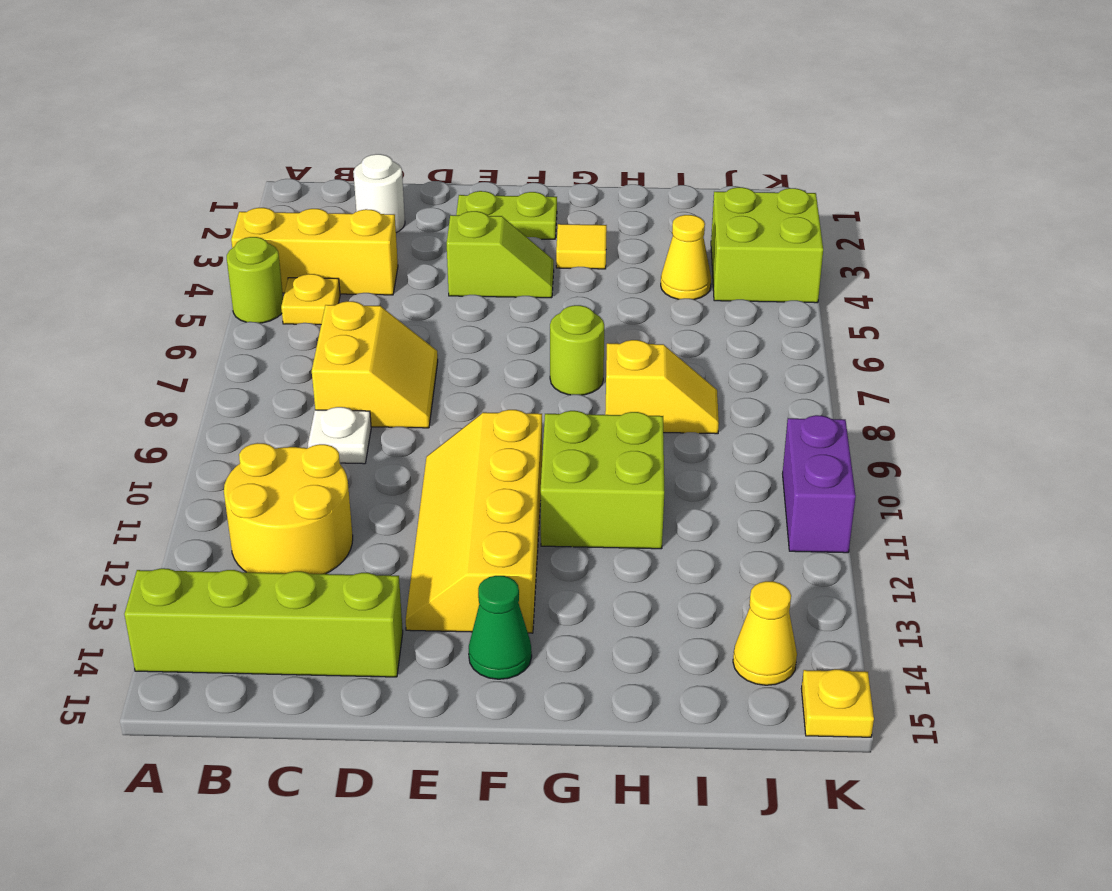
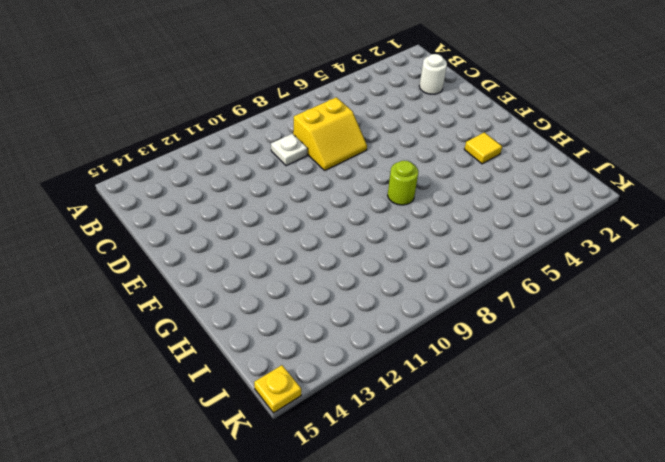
none -> yellow 1x3 brick [231,208,398,295]
none -> lime 1x1 round brick [227,237,283,323]
none -> lime 1x4 brick [124,568,403,677]

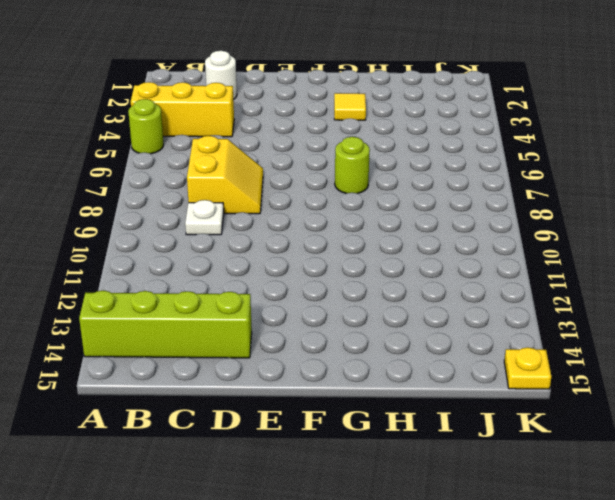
none -> yellow 1x1 plate [281,274,340,325]
none -> yellow 2x2 round brick [224,443,353,574]
none -> lime 1x2 plate [456,191,557,239]

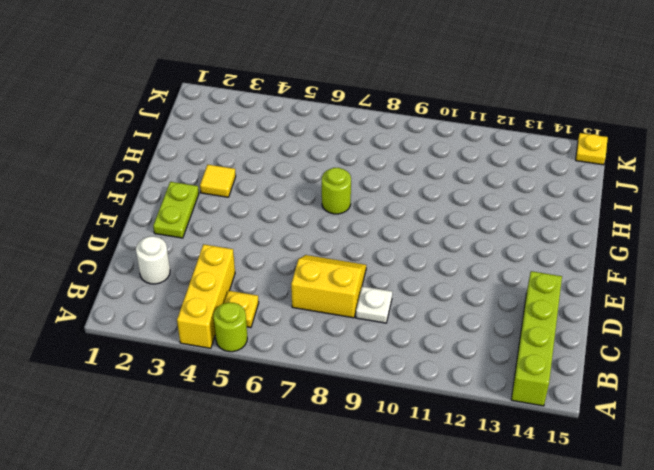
none -> yellow 2x2 round brick [224,443,353,574]
none -> lime 1x2 slope [447,211,554,298]
none -> yellow 2x4 slope [406,410,542,633]

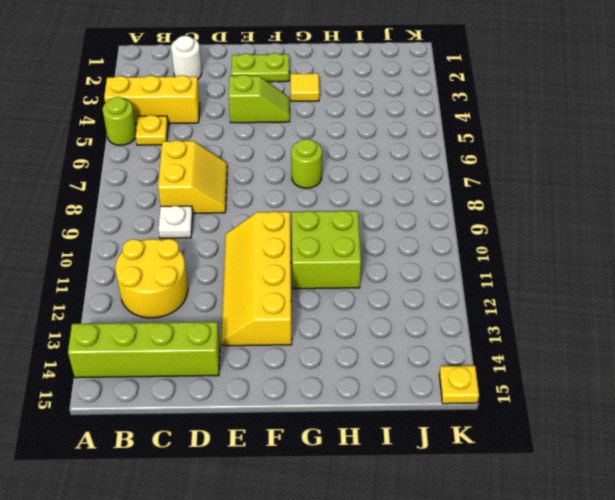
none -> green 1x1 cone [469,576,532,679]
none -> yellow 1x2 slope [605,340,719,434]
none -> yellow 1x1 cone [661,215,711,300]

